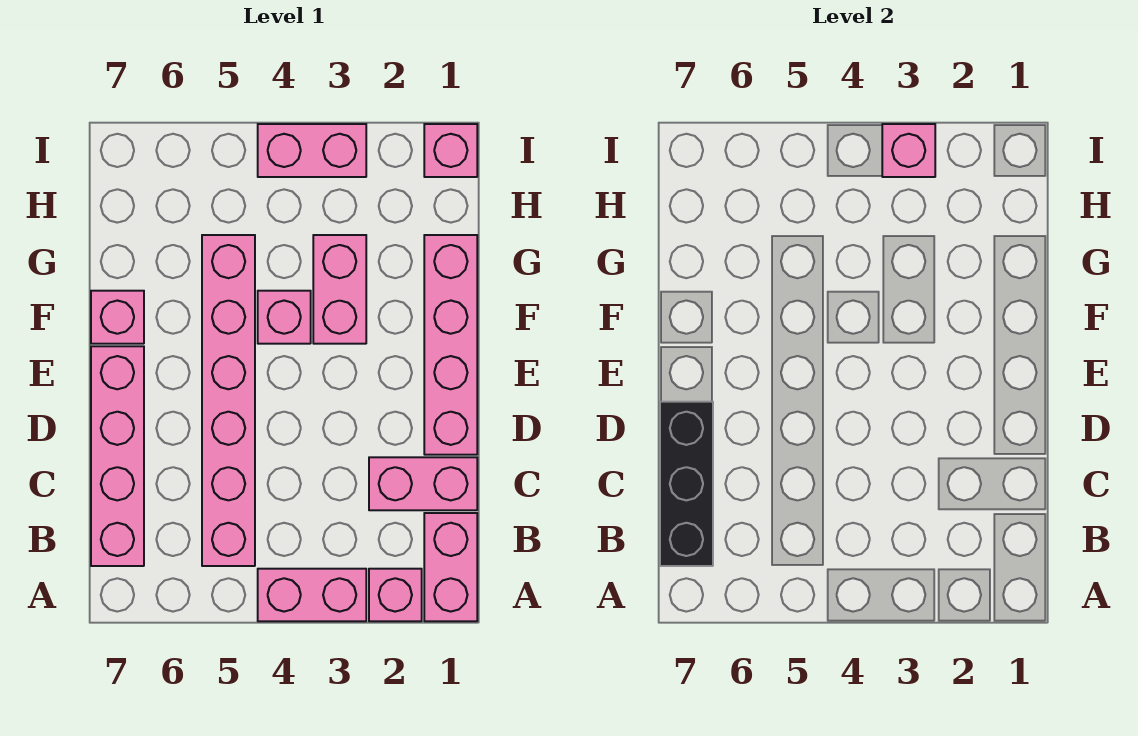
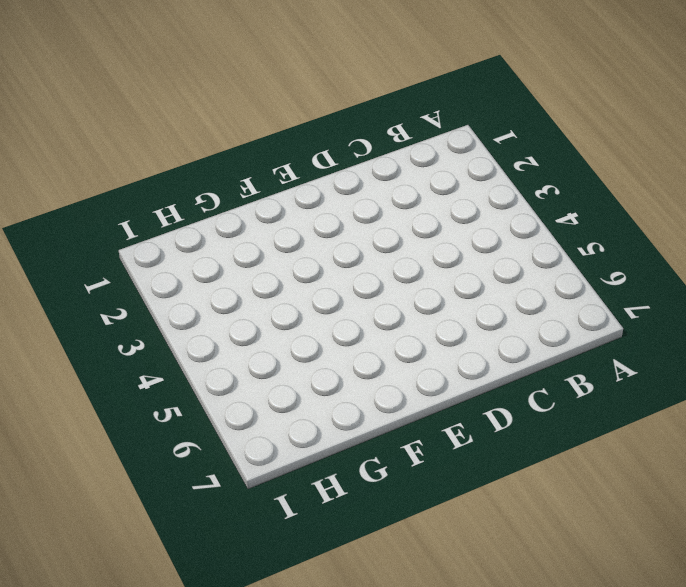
none -> pink 1x2 brick [424,513,477,621]
none -> pink 1x1 brick [369,569,422,621]
none -> pink 1x2 brick [258,569,366,621]

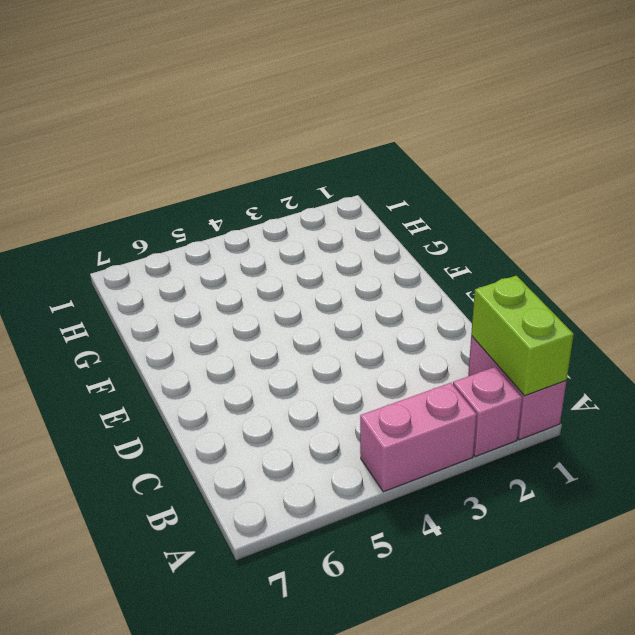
lime 1x2 brick [471,276,574,396] -> none
none -> pink 1x6 brick [202,235,255,566]
none -> pink 1x4 brick [91,346,144,566]
none -> pink 1x2 brick [369,457,477,510]

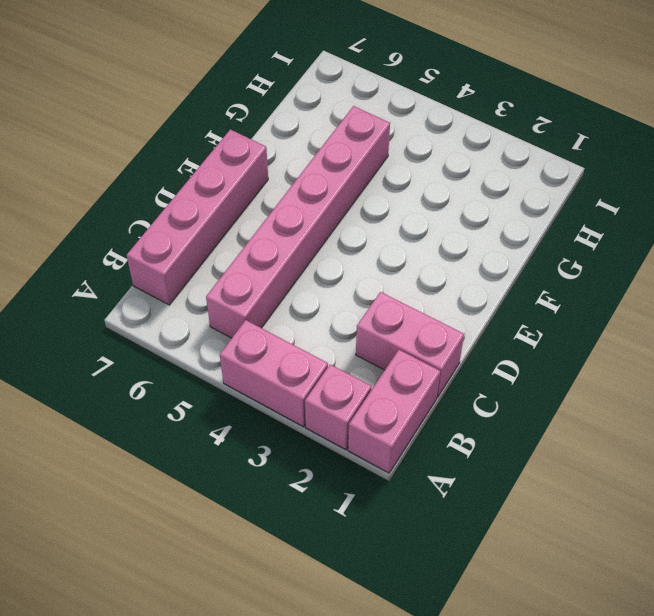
none -> pink 1x4 brick [424,235,477,455]
none -> pink 1x2 brick [313,235,366,344]
none -> pink 1x1 brick [258,291,311,344]

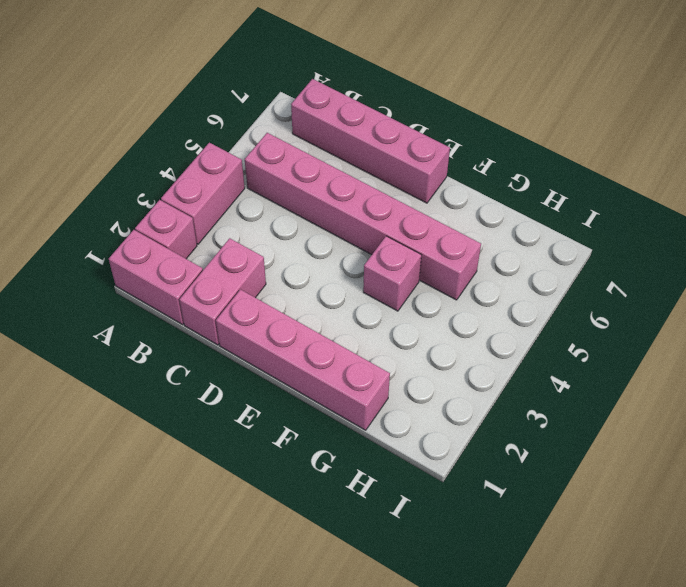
none -> pink 1x2 brick [313,235,366,344]
none -> pink 1x1 brick [91,291,144,344]
none -> pink 1x1 brick [424,124,477,177]

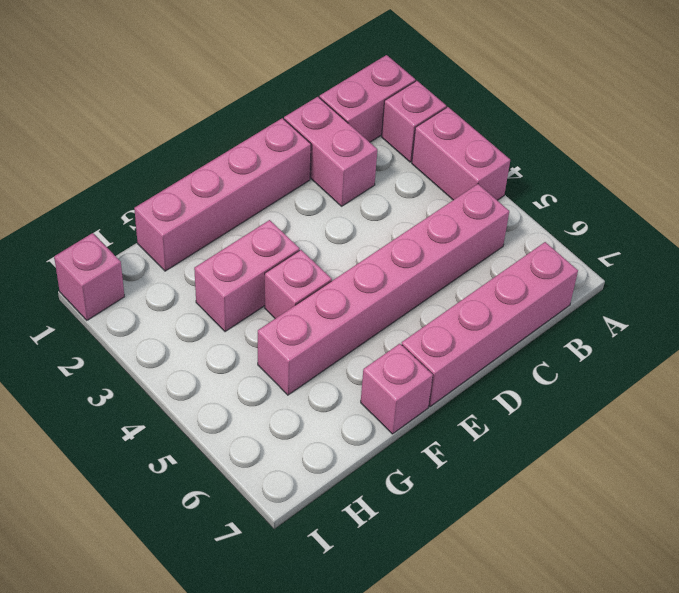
none -> pink 1x2 brick [258,124,366,177]
none -> black 1x3 brick [660,402,713,566]
none -> pink 1x1 brick [882,124,935,177]

